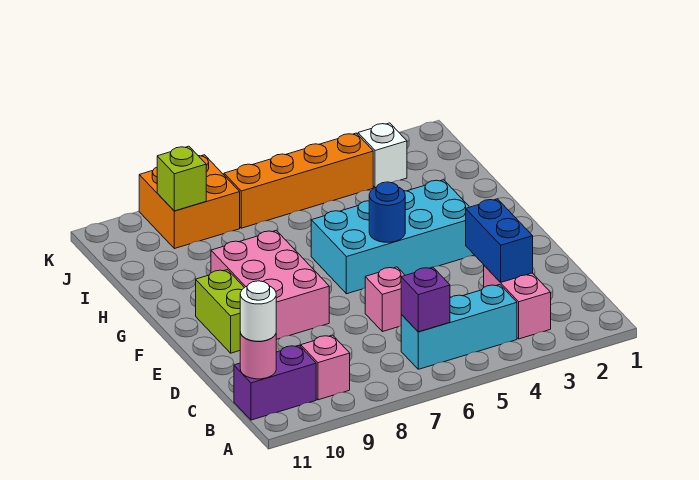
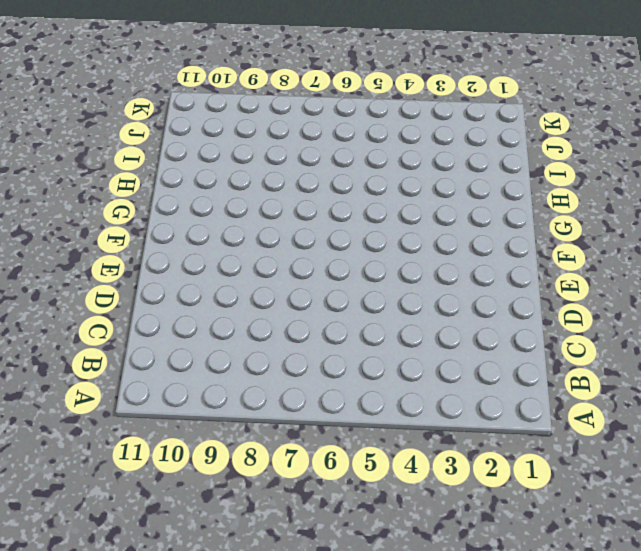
none -> pink 1x2 brick [484,266,551,339]
none -> cyan 1x3 brick [401,285,517,369]
none -> pink 1x1 brick [301,335,350,400]

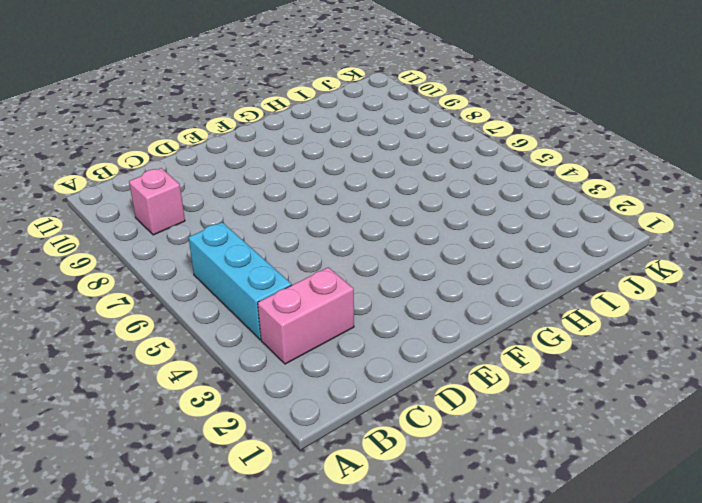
none -> purple 1x2 brick [234,345,316,420]
none -> pink 1x1 brick [365,267,405,332]
none -> pink 2x3 brick [211,231,329,339]

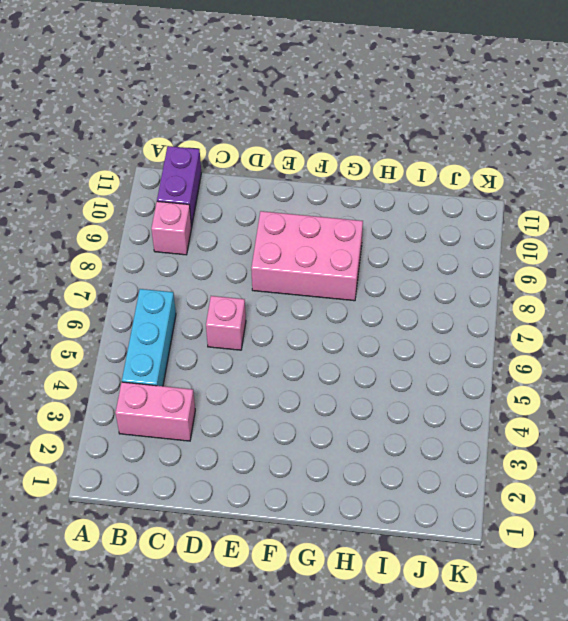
none -> lime 1x2 brick [196,270,244,353]
none -> cyan 2x4 brick [311,180,474,294]
none -> white 1x1 brick [358,123,407,188]

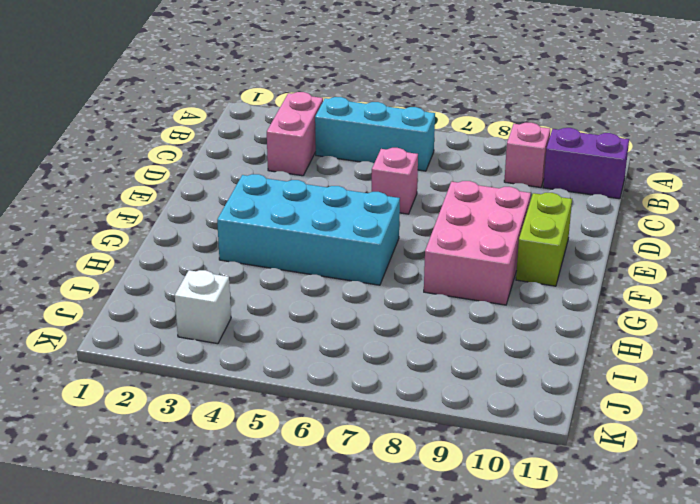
none -> orange 1x4 brick [224,133,373,228]
none -> orange 2x2 brick [139,155,240,249]
none -> purple 1x1 brick [401,267,450,332]

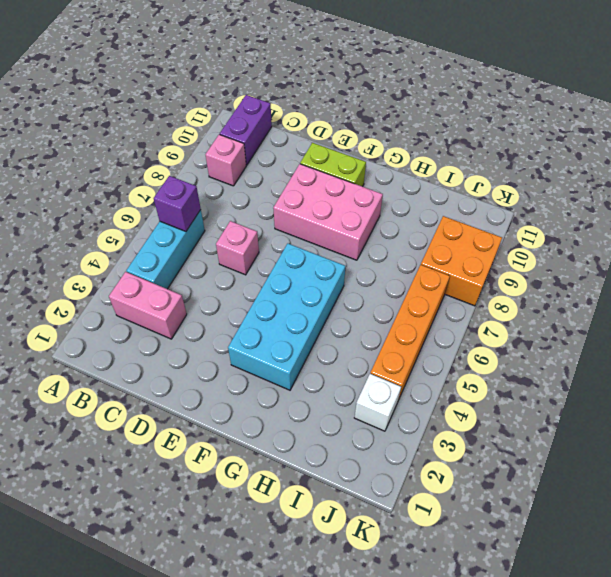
none -> pink 1x1 round brick [240,332,276,379]
none -> blue 1x2 brick [466,199,533,282]
none -> blue 1x1 round brick [369,182,405,242]

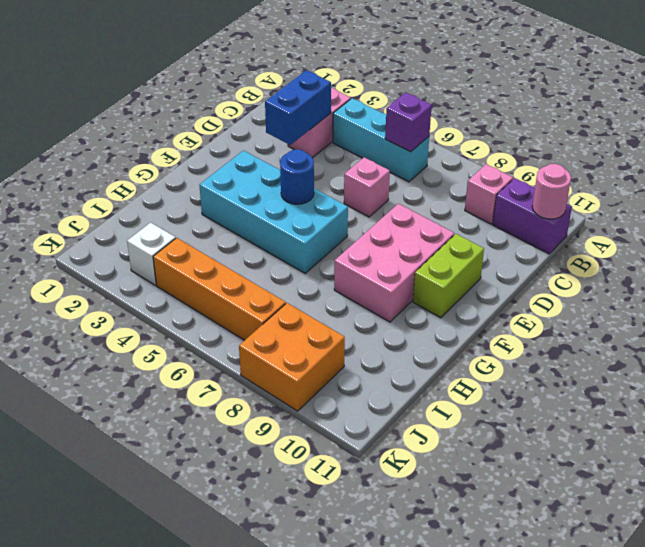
none -> lime 1x1 brick [157,146,206,211]
none -> white 1x1 round brick [240,281,276,341]

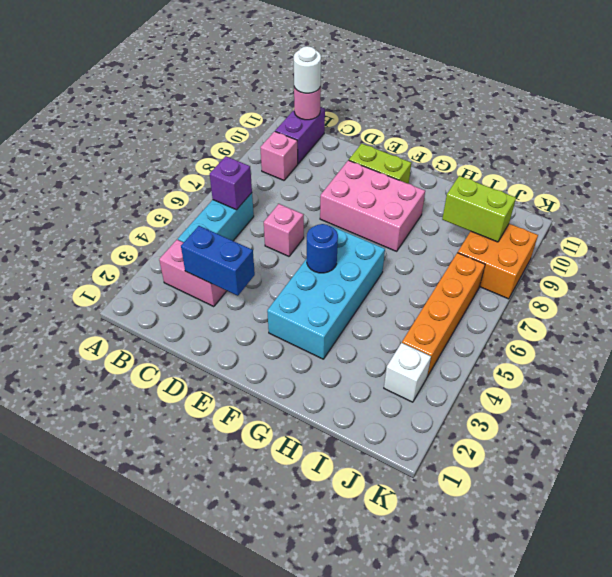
lime 1x2 brick [442,176,516,242] -> lime 1x1 brick [157,146,206,211]

